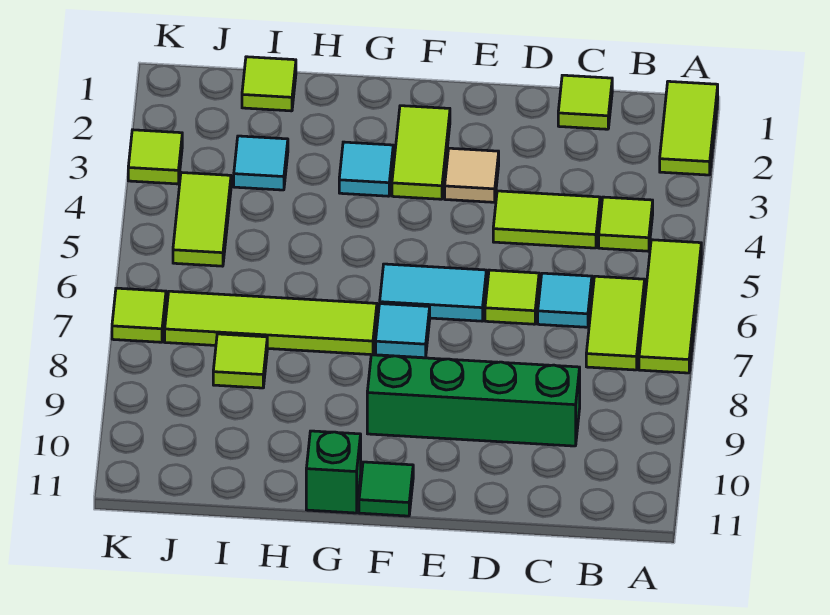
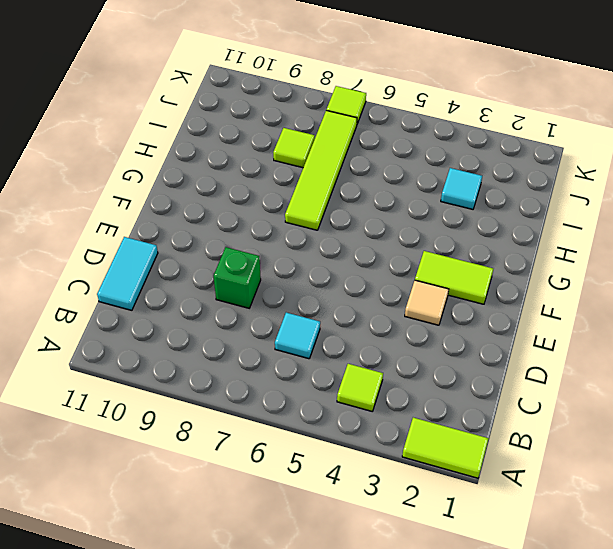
cyan 1x2 tile [97,237,158,310] -> cyan 1x2 tile moved to [380,264,486,321]
green 1x1 brick [214,247,261,308] -> green 1x1 brick moved to [306,431,361,513]
none -> lime 1x3 tile [639,240,701,373]
none -> lime 1x2 tile [586,276,645,370]
none -> lime 1x1 tile [558,75,612,129]

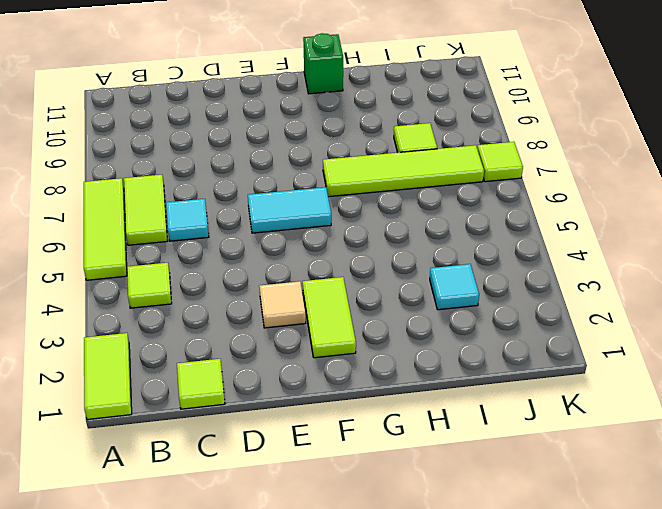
none -> lime 1x2 tile [493,191,600,248]
none -> green 1x4 brick [367,355,580,446]
none -> lime 1x1 tile [485,270,539,324]

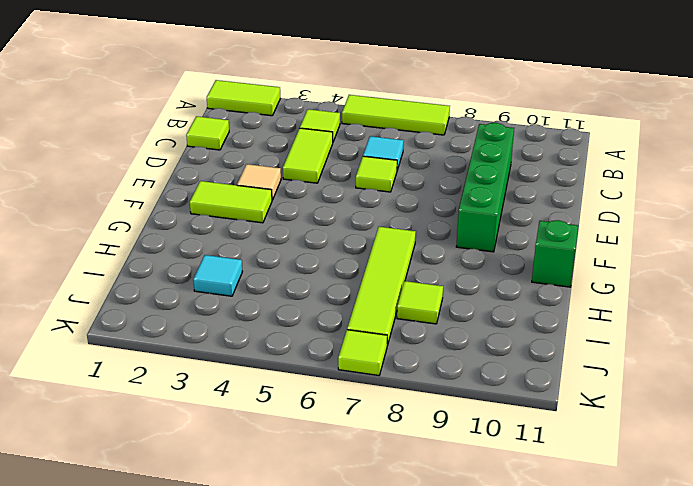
none -> lime 1x2 tile [586,276,645,370]
none -> cyan 1x2 tile [380,264,486,321]
none -> cyan 1x1 tile [376,304,430,358]

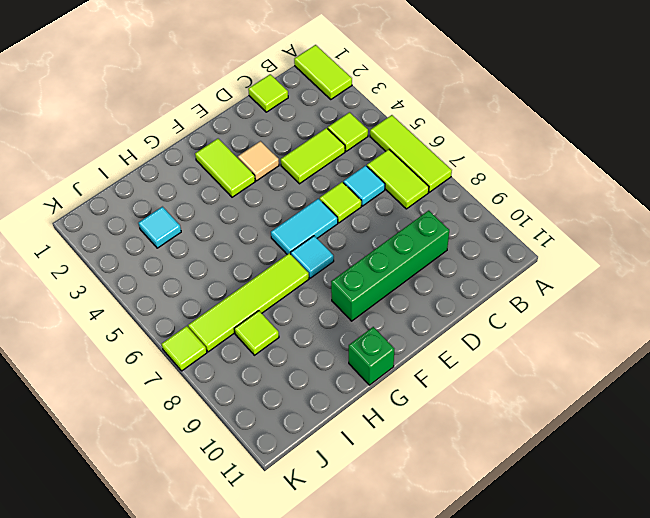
none -> green 1x1 tile [359,462,413,516]
none -> cyan 1x1 tile [339,142,393,196]
none -> lime 1x1 tile [242,57,296,111]

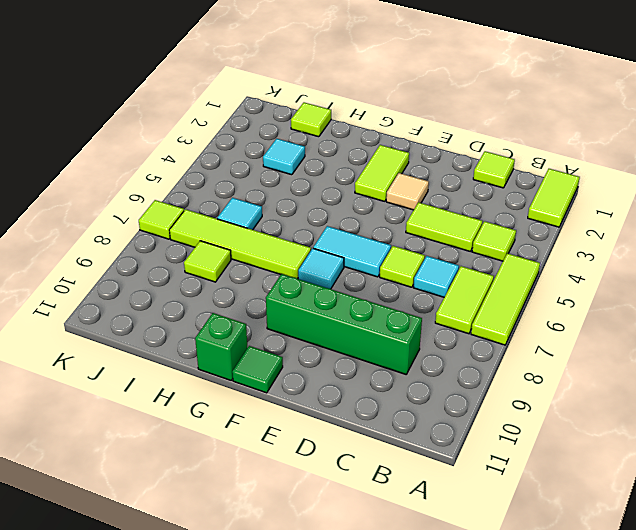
cyan 1x1 tile [217,198,262,230] -> cyan 1x1 tile moved to [339,142,393,196]
none -> lime 1x2 tile [173,173,231,266]
none -> lime 1x1 tile [128,130,182,184]

